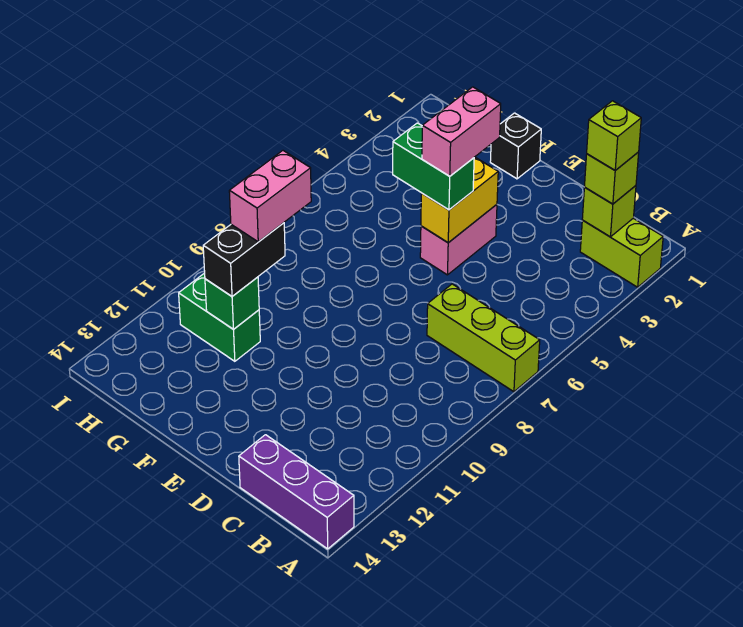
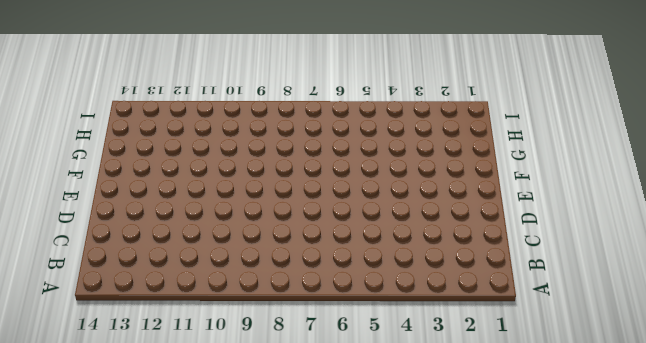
none -> lime 1x2 brick [580,218,663,287]
none -> lime 1x3 brick [427,284,540,392]
none -> purple 1x3 brick [239,435,354,549]

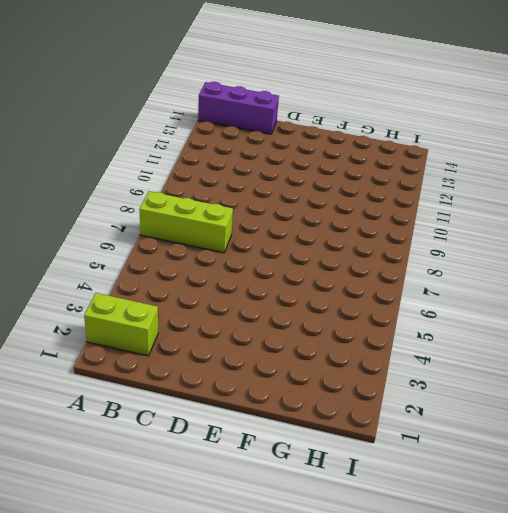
none -> pink 1x2 brick [420,204,497,275]
none -> black 1x1 brick [490,113,541,179]
none -> green 1x2 brick [179,273,260,361]

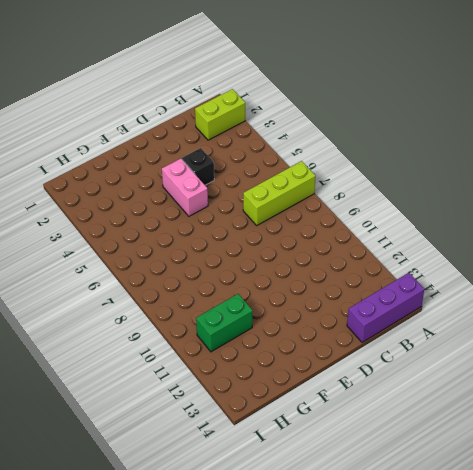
black 1x1 brick [182,148,214,185] -> black 1x1 brick moved to [490,113,541,179]
none -> lime 1x1 brick [582,186,636,237]
none -> yellow 1x2 brick [421,157,498,243]
none -> green 1x1 brick [205,277,259,329]

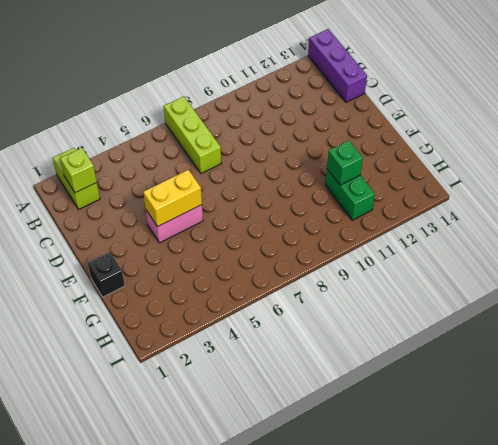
none -> lime 1x1 brick [584,152,639,204]
none -> green 1x2 brick [393,123,474,210]
none -> black 1x2 brick [203,223,285,296]

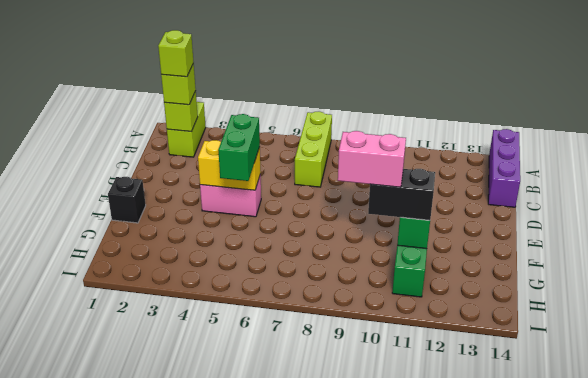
none -> pink 1x2 brick [422,87,501,176]

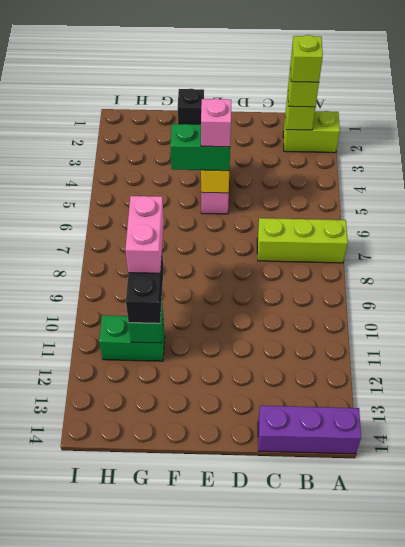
pink 1x1 brick [201,99,231,147] -> pink 1x2 brick [422,87,501,176]

